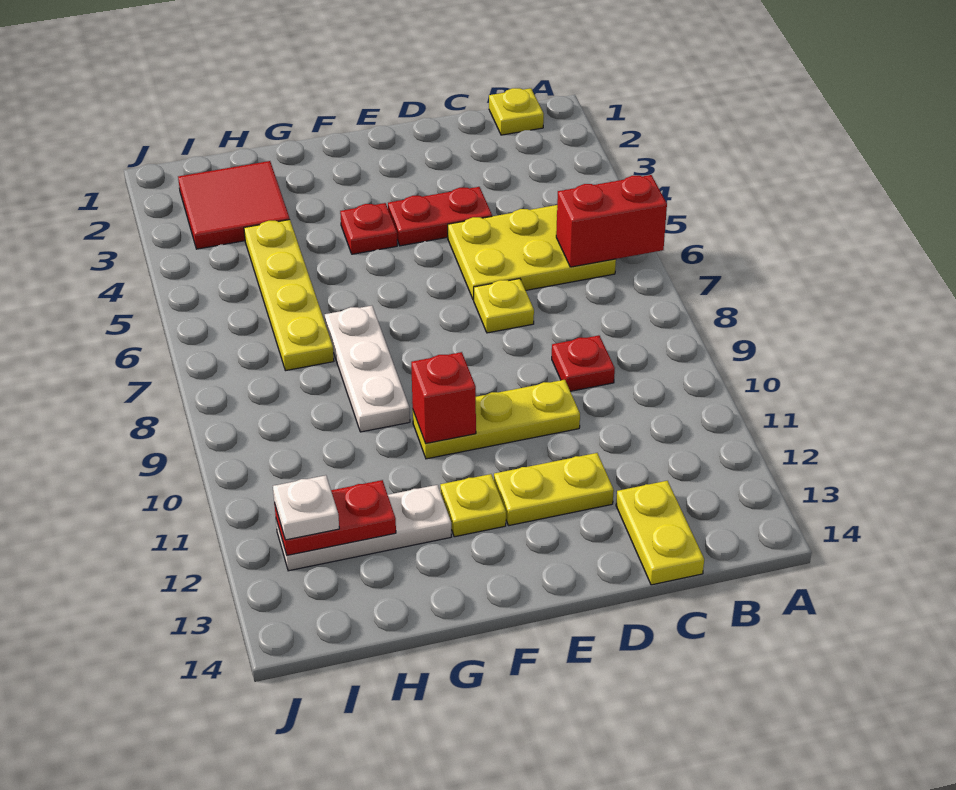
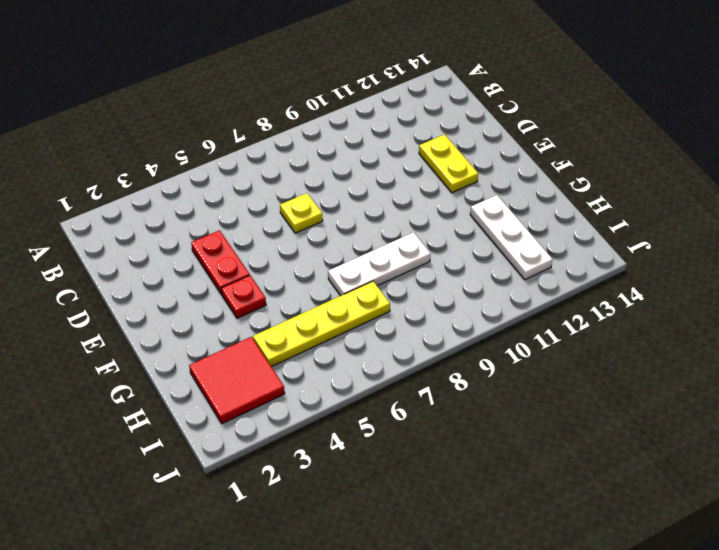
none -> yellow 1x1 plate [489,88,544,135]
none -> yellow 2x3 plate [448,205,616,300]
none -> red 1x1 plate [552,335,615,391]

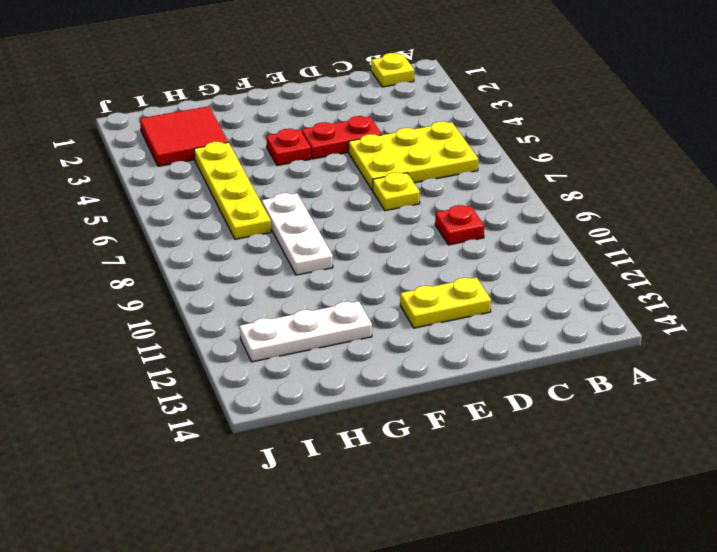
none -> yellow 1x2 plate [616,481,704,585]
none -> yellow 1x3 plate [413,380,580,459]
none -> yellow 1x1 plate [440,474,506,537]

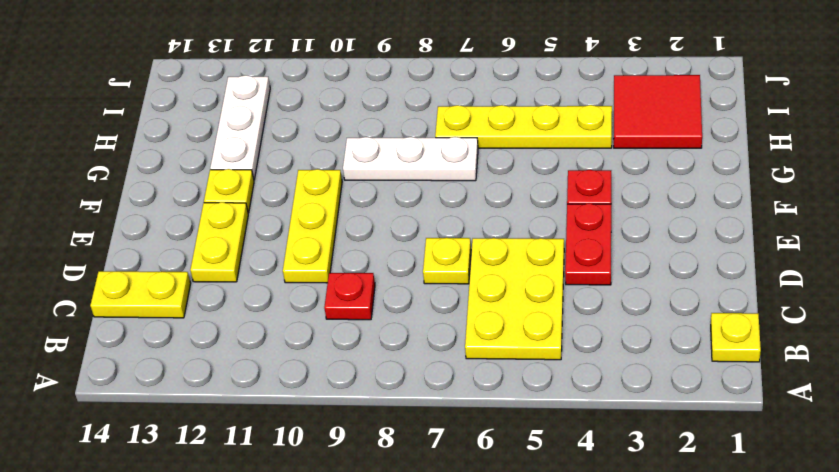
none -> red 1x2 brick [556,175,667,267]
none -> red 1x1 brick [411,352,476,444]
none -> red 1x2 plate [274,480,396,555]

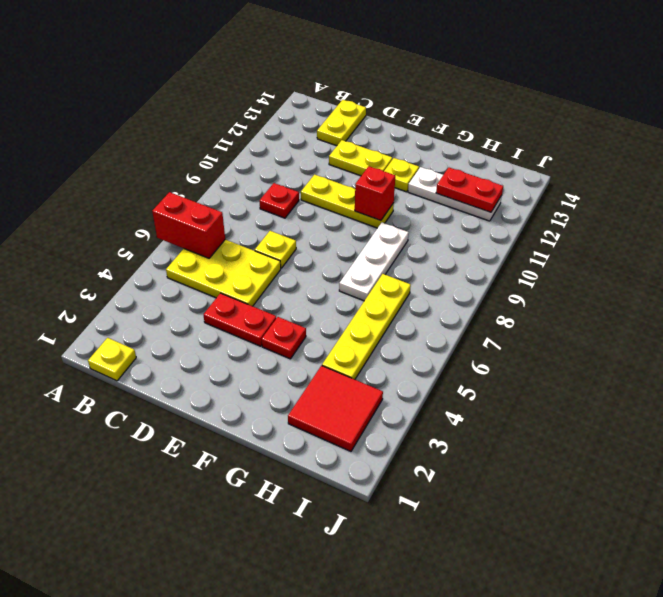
none -> white 1x1 plate [273,475,339,540]

